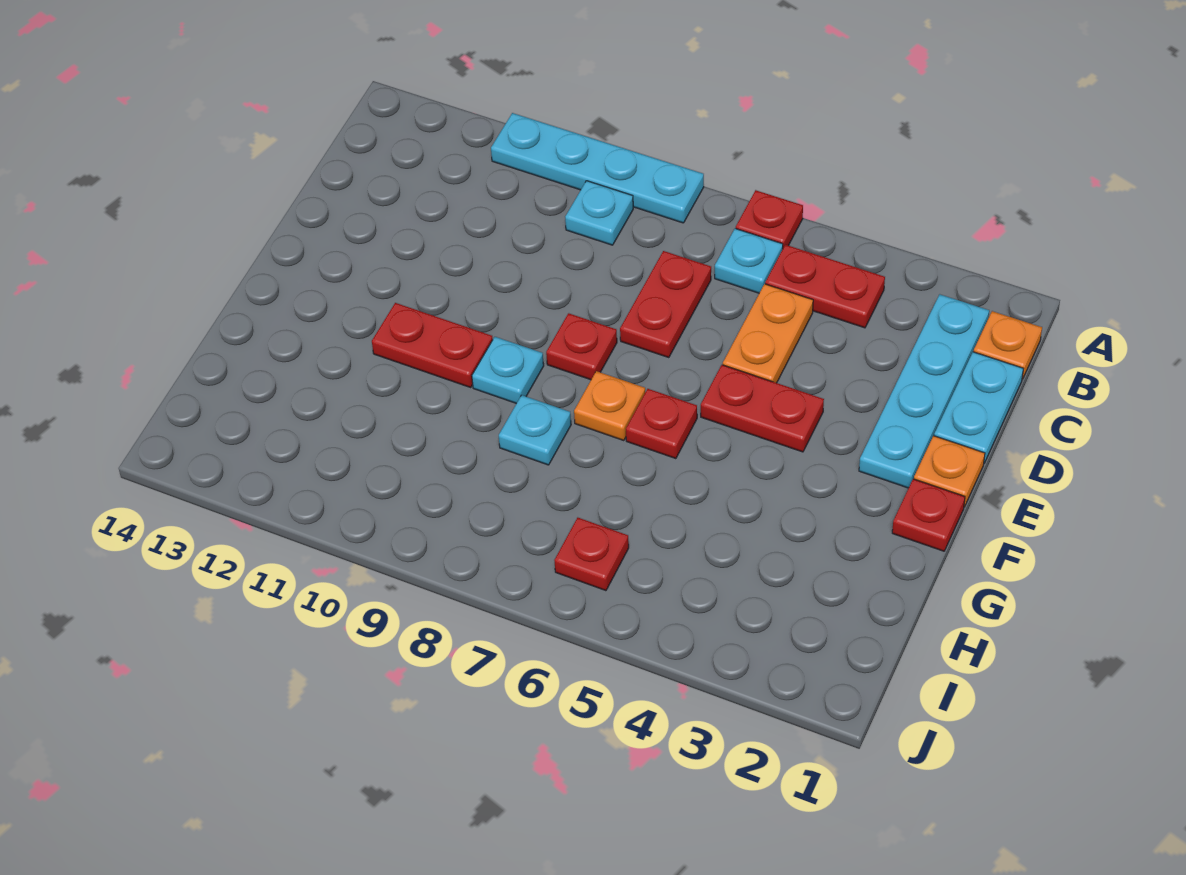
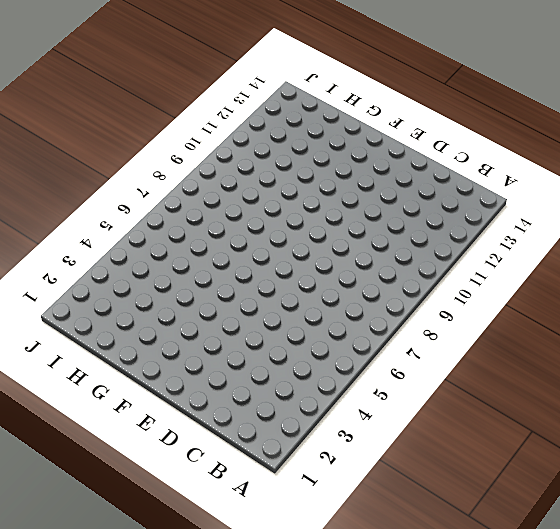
none -> red 1x1 plate [736,190,803,248]
none -> cyan 1x4 plate [491,113,704,223]
none -> orange 1x1 plate [974,311,1042,379]

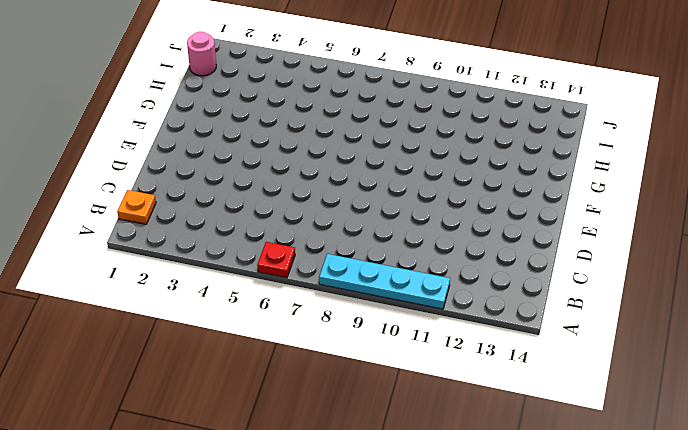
pink 1x1 round brick [187,32,216,76] -> none
none -> cyan 1x4 plate [859,294,989,488]
none -> red 1x2 plate [765,245,885,328]
none -> cyan 1x1 plate [715,228,783,293]

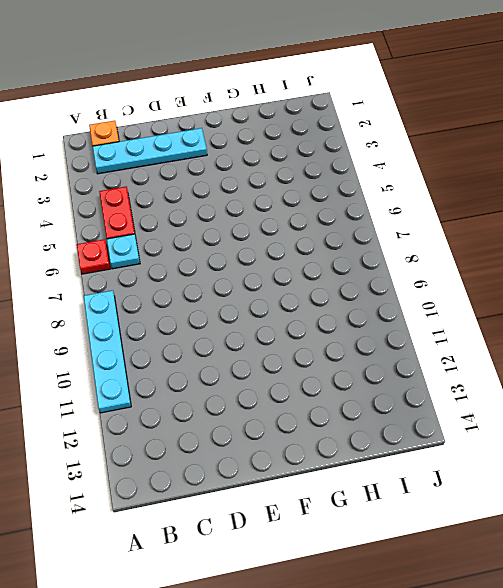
none -> cyan 1x1 plate [565,181,633,245]
none -> cyan 1x2 plate [934,352,1023,463]
none -> orange 1x2 plate [723,284,813,383]

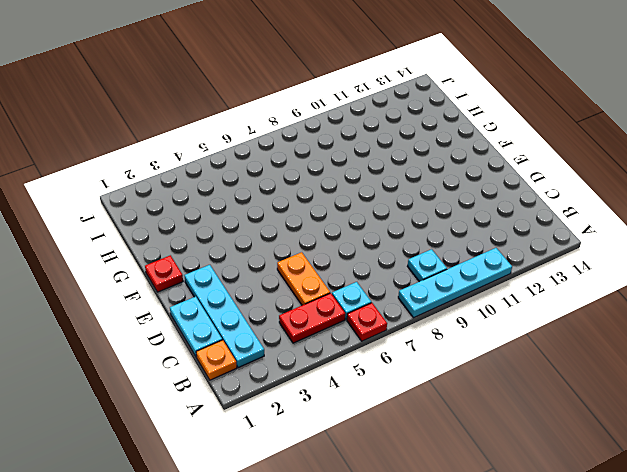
none -> red 1x2 plate [620,251,711,358]
none -> orange 1x1 plate [914,436,985,507]
none -> red 1x2 plate [701,365,824,452]

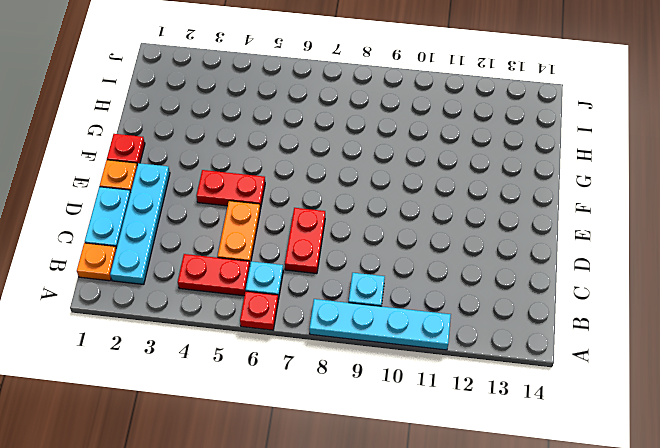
none -> red 1x1 plate [546,313,617,380]
none -> red 1x1 plate [626,389,697,459]
none -> orange 1x1 plate [574,371,645,441]

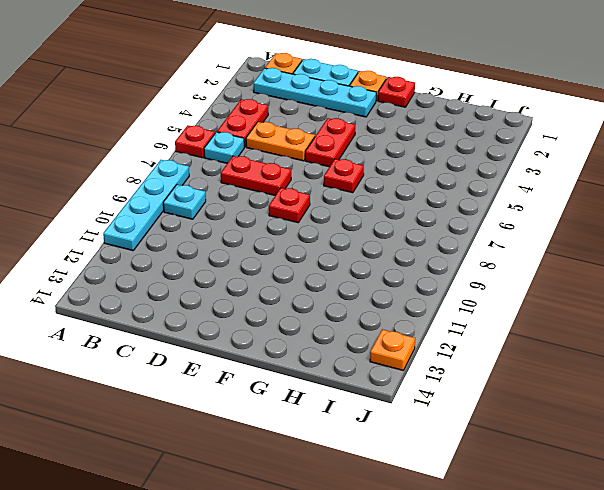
orange 1x1 plate [370,329,415,370] -> orange 1x1 plate moved to [574,371,645,441]
none -> cyan 1x1 plate [472,337,544,403]
none -> red 1x2 plate [372,303,493,387]
none -> cyan 1x1 plate [499,395,571,465]

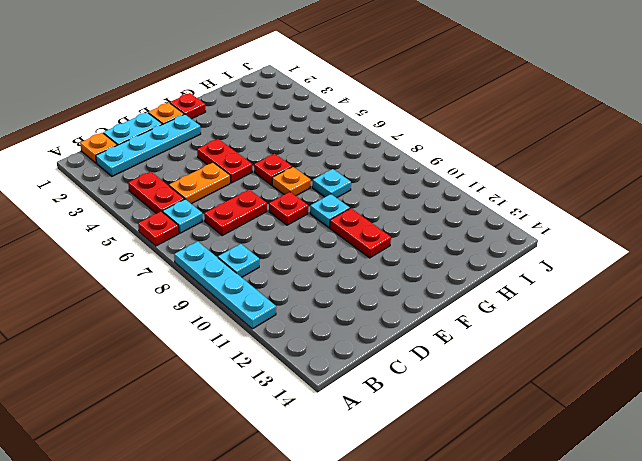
none -> red 1x1 plate [554,518,629,591]

